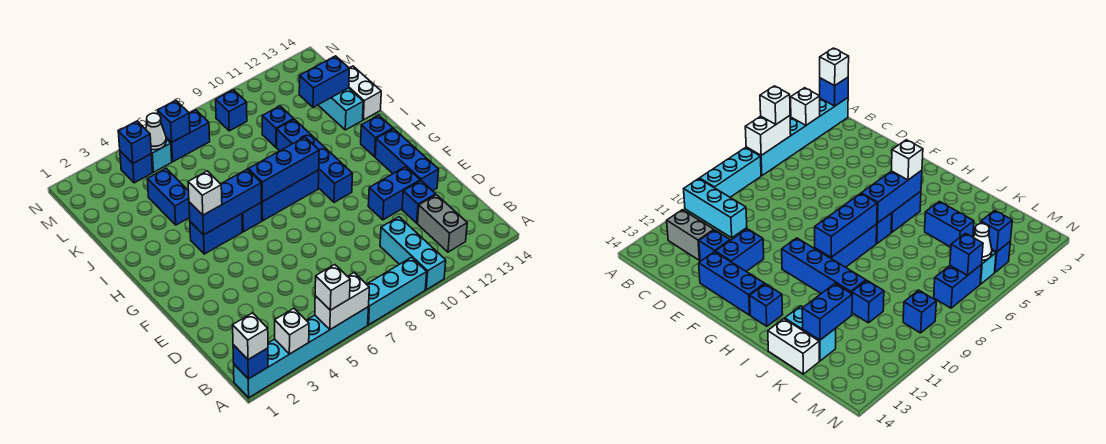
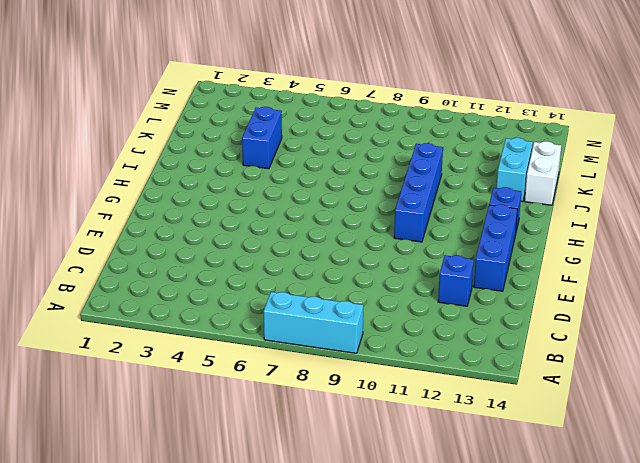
none -> cyan 1x6 brick [234,307,369,398]
none -> cyan 1x3 brick [380,217,446,290]
none -> grey 1x2 brick [418,195,467,252]
none -> blue 1x2 brick [368,167,420,220]

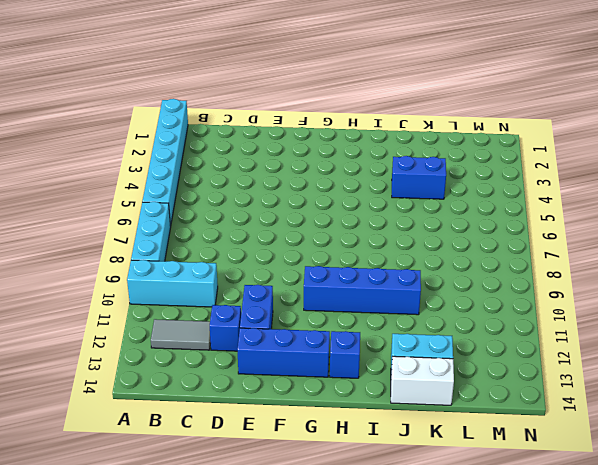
grey 1x2 tile [151,319,211,350] -> grey 1x2 brick [418,195,467,252]
none -> blue 1x2 brick [190,214,242,254]
none -> blue 1x1 brick [242,203,262,232]
none -> blue 1x3 brick [261,170,319,221]
none -> blue 1x1 brick [262,106,294,147]

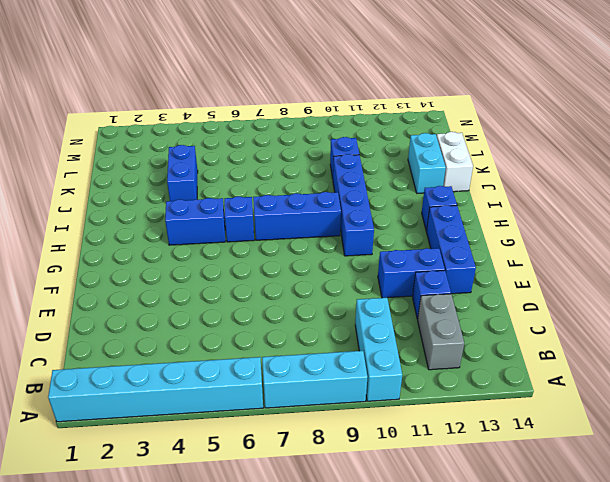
none -> blue 1x1 brick [120,151,153,183]
none -> cyan 1x1 brick [151,139,172,172]
none -> blue 1x2 brick [166,110,210,162]
none -> blue 1x1 brick [216,90,247,131]

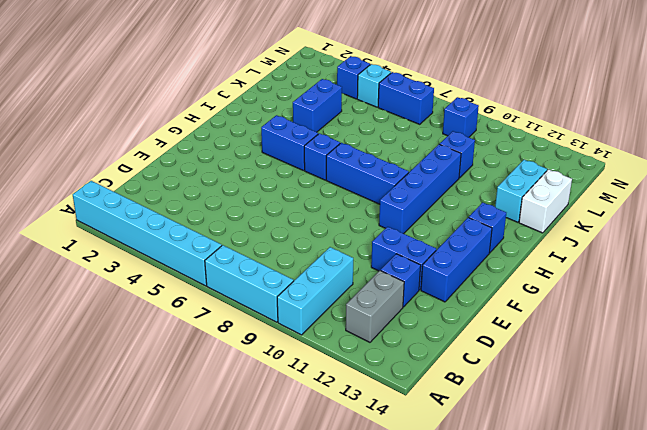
none -> blue 1x1 brick [233,345,268,379]
none -> white 1x1 brick [275,309,309,354]
none -> white 1x2 brick [315,273,369,329]
none -> blue 1x3 brick [189,169,261,235]

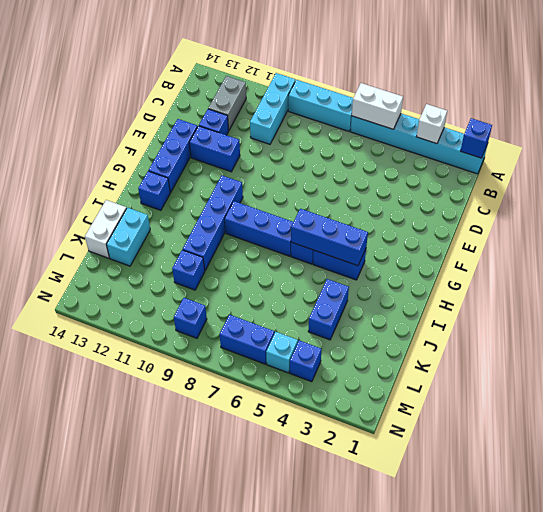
none -> blue 1x3 brick [248,137,319,202]
none -> blue 1x2 brick [299,56,349,107]
none -> blue 1x1 brick [118,121,151,163]
none -> white 1x1 cone [146,113,166,150]

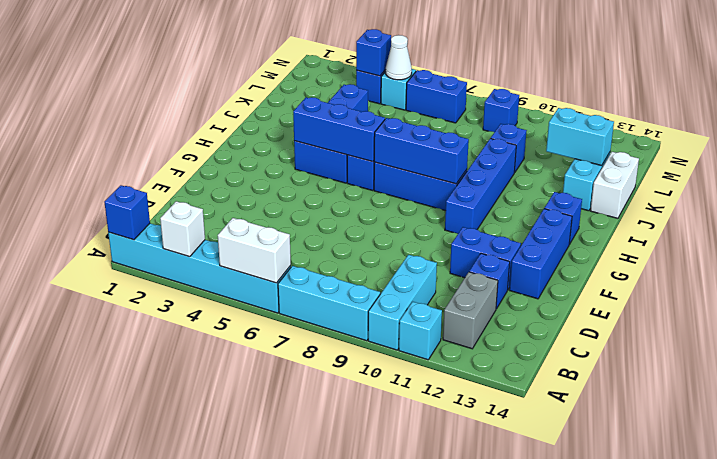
cyan 1x1 brick [399,302,442,360] -> none
cyan 1x2 brick [546,108,614,166] -> blue 1x2 brick [299,56,349,107]
none -> blue 1x1 brick [158,100,190,142]
none -> white 1x1 brick [233,313,268,360]
none -> white 1x1 brick [315,265,350,310]
none -> white 1x1 brick [188,171,222,215]

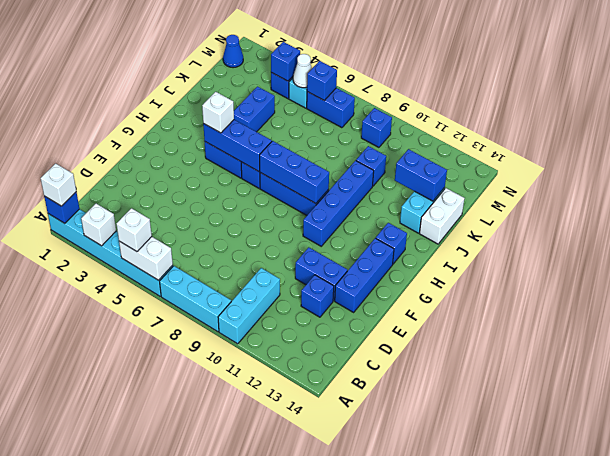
blue 1x1 cone [223,35,243,68] -> none
none -> grey 1x2 brick [418,195,467,252]

